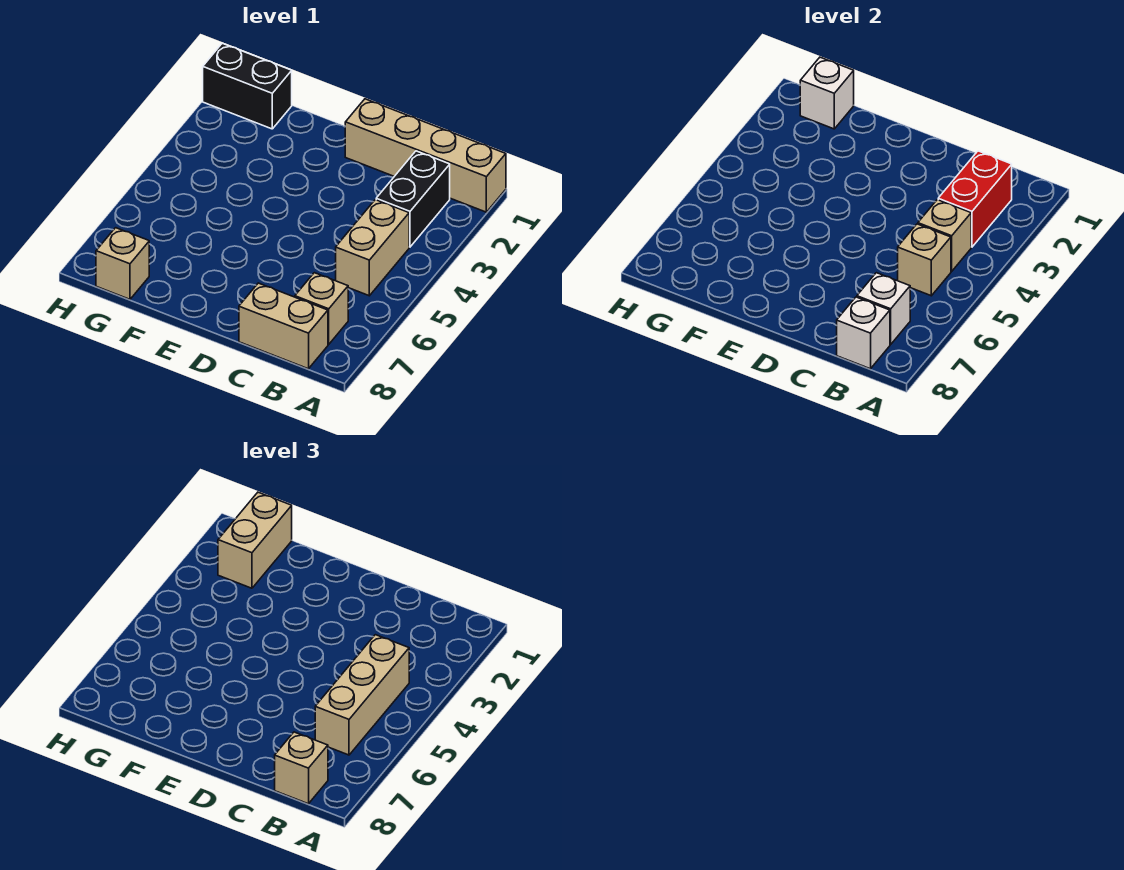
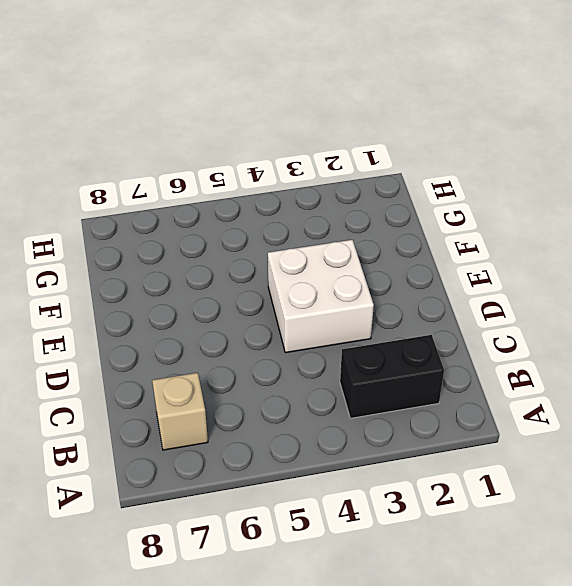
white 2x2 brick [268,240,374,353] -> none
none -> tan 1x4 brick [345,99,506,212]
none -> tan 1x2 brick [336,200,409,296]
none -> tan 1x2 brick [239,283,328,369]

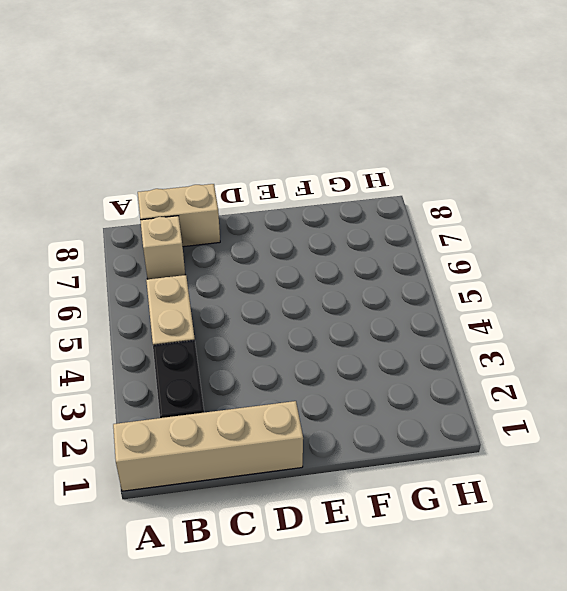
none -> black 1x2 brick [203,43,292,129]
none -> tan 1x1 brick [96,228,149,299]
none -> red 1x2 brick [938,151,1012,247]

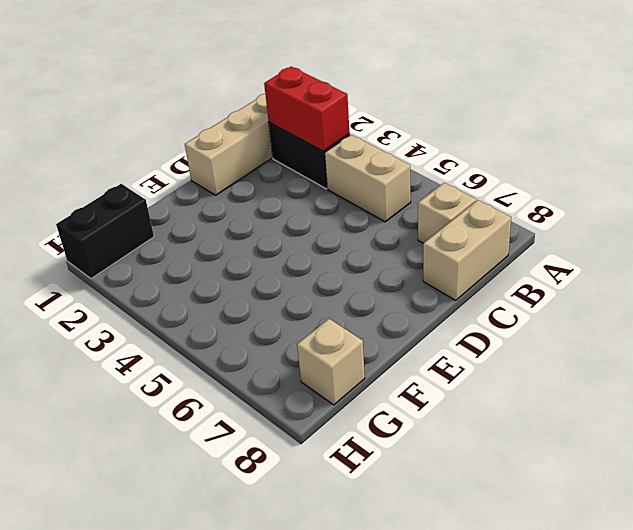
none -> tan 1x1 brick [918,200,971,271]
none -> tan 1x1 brick [898,224,951,296]
none -> white 1x1 brick [857,273,910,344]

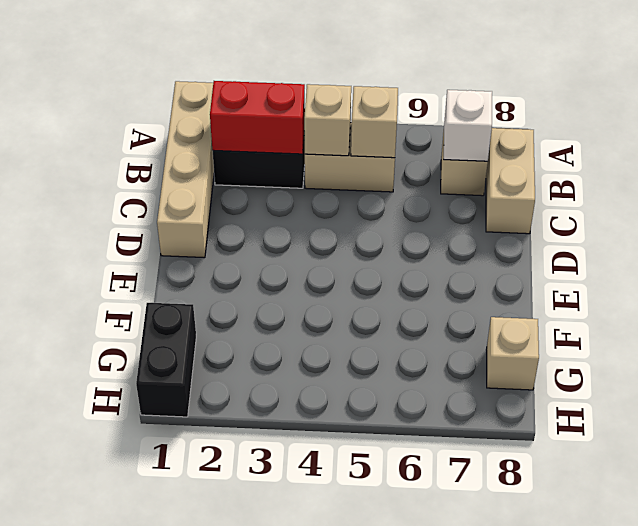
none -> white 1x1 brick [837,297,890,369]
none -> white 1x1 brick [800,57,854,129]
none -> tan 1x3 brick [315,635,409,755]

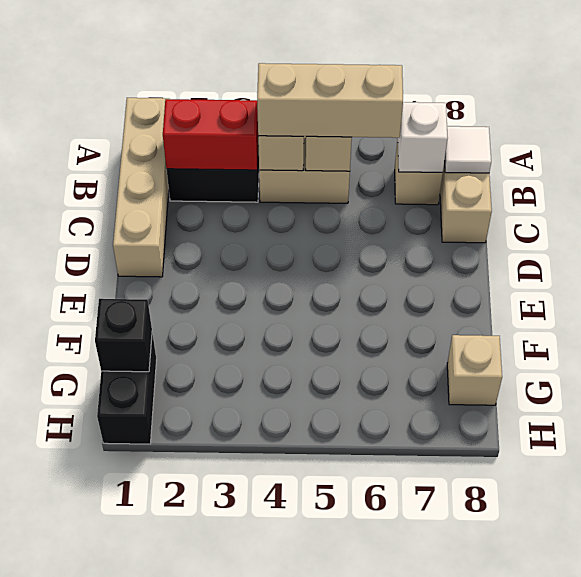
white 1x1 tile [444,126,491,173] -> white 1x1 brick [837,297,890,369]
black 1x1 brick [95,299,152,372] -> white 1x1 brick [800,57,854,129]
none -> tan 1x1 brick [275,732,328,804]
none -> tan 1x2 brick [218,492,292,588]

